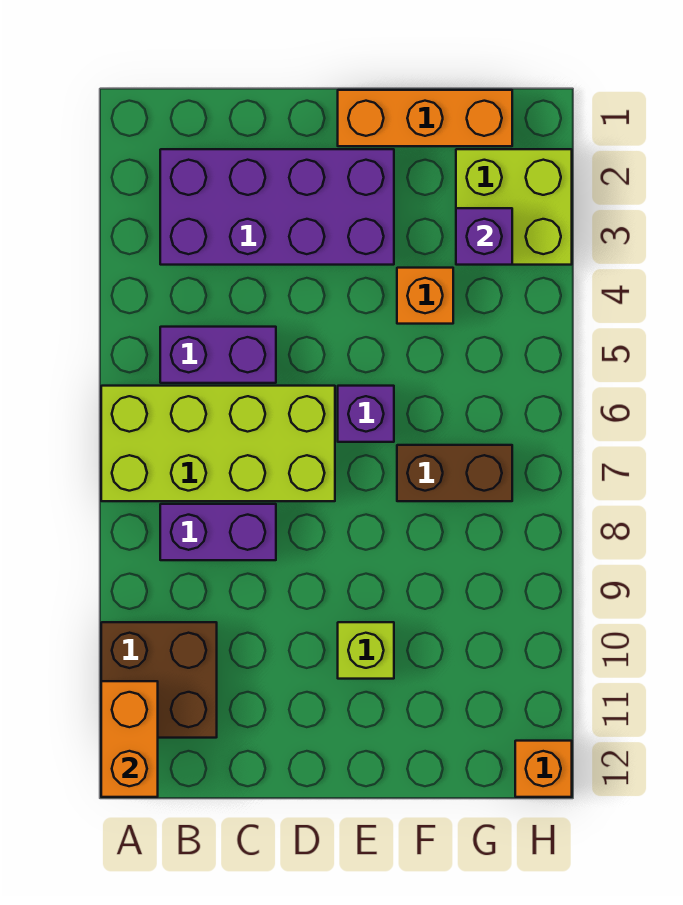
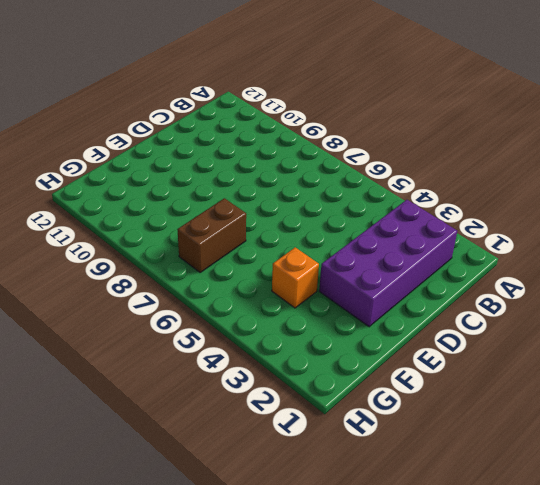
none -> lime 2x4 brick [101,386,335,501]
none -> brown 2x2 brick [101,622,217,738]
none -> purple 1x2 brick [160,327,276,383]

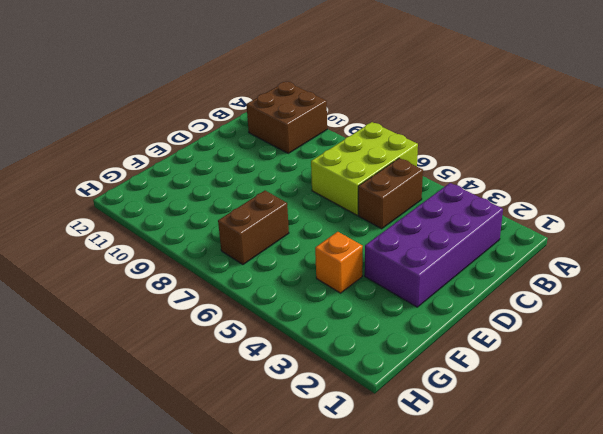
lime 2x3 brick [311,122,418,215] -> lime 2x4 brick [101,386,335,501]
brown 1x2 brick [358,158,423,229] -> purple 1x2 brick [160,327,276,383]
none -> purple 1x2 brick [160,504,276,560]
none -> orange 1x3 brick [338,90,512,146]
none -> purple 1x1 brick [338,386,394,442]

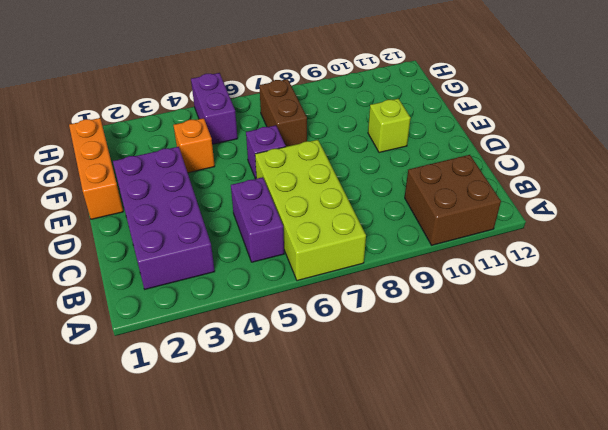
purple 1x2 brick [191,73,238,144] -> purple 1x2 brick moved to [160,504,276,560]
none -> lime 2x2 brick [456,149,572,265]
none -> orange 1x1 brick [515,741,572,797]
none -> orange 1x2 brick [101,681,158,797]

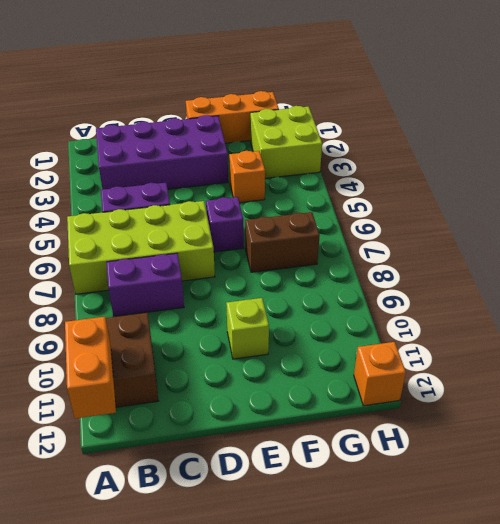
none -> purple 1x1 brick [456,208,512,265]

